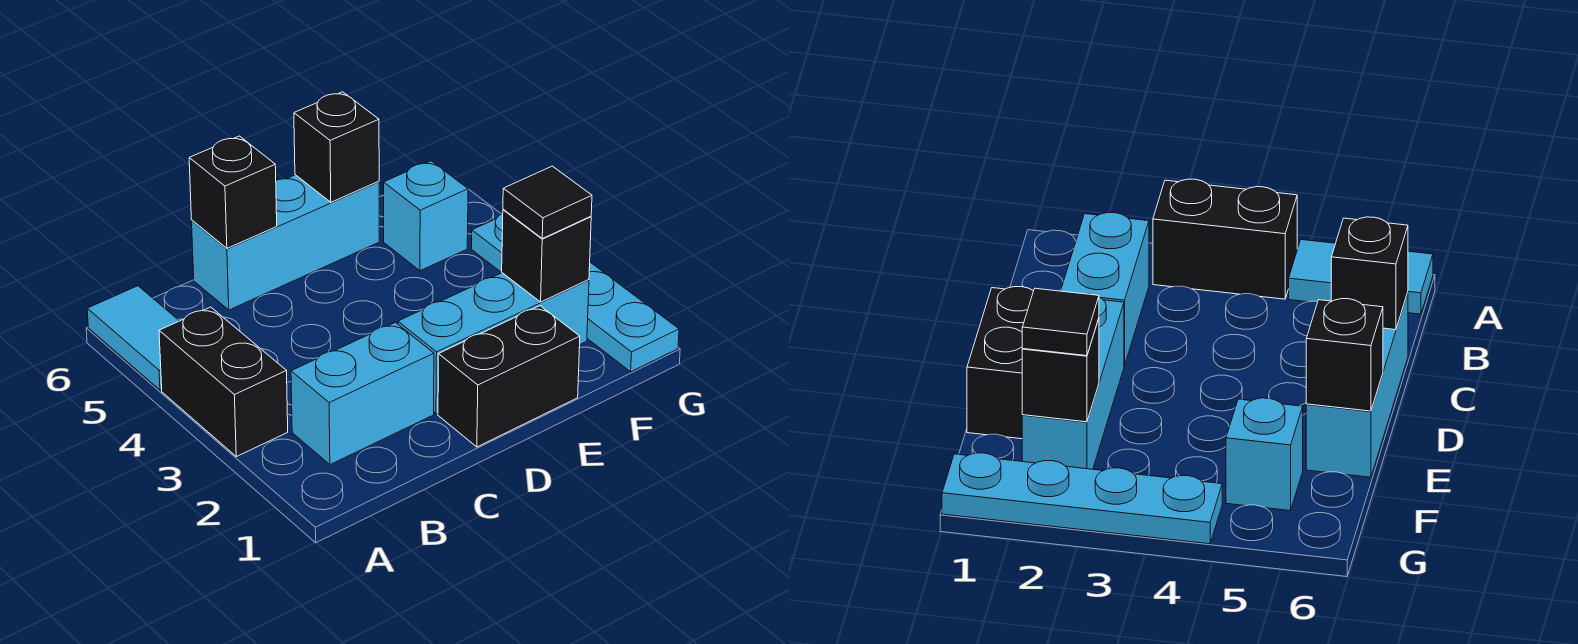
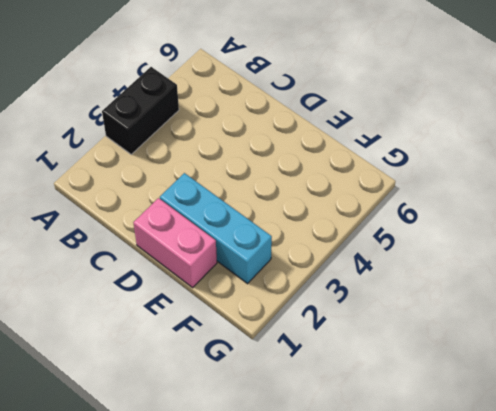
pink 1x2 brick [133,198,217,288] -> black 1x2 brick [438,306,580,447]
none -> cyan 1x2 tile [87,286,179,390]
none -> cyan 1x2 brick [291,322,434,465]
none -> cyan 1x3 brick [192,175,379,310]

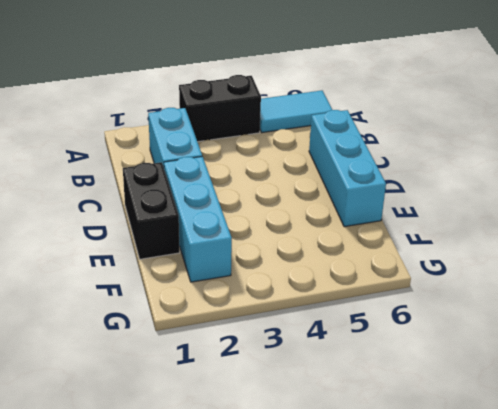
none -> cyan 1x1 brick [384,161,468,271]
none -> cyan 1x4 plate [472,214,679,372]
none -> black 1x1 brick [189,136,277,248]

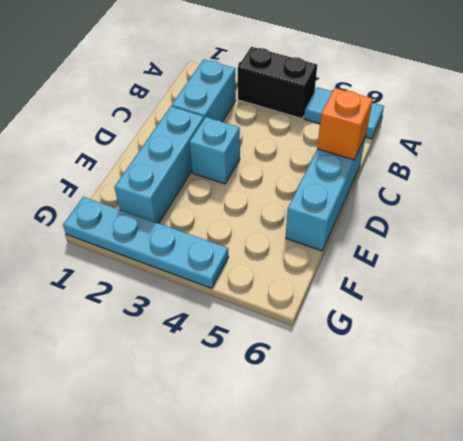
orange 1x1 brick [317,88,373,160] -> black 1x1 brick [189,136,277,248]
cyan 1x1 brick [189,117,240,184] -> cyan 1x1 brick moved to [384,161,468,271]
none -> black 1x2 brick [438,306,580,447]
none -> black 1x1 brick [294,92,379,202]
none -> black 1x1 brick [502,209,591,302]

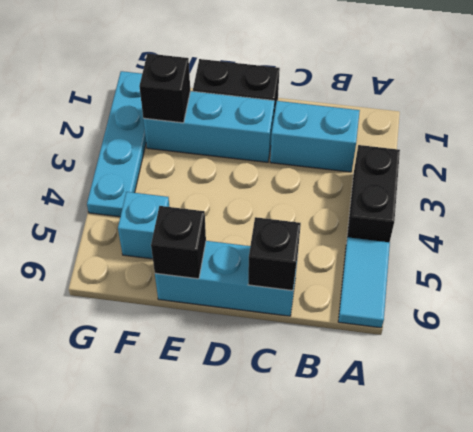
none -> black 1x1 tile [503,166,592,239]

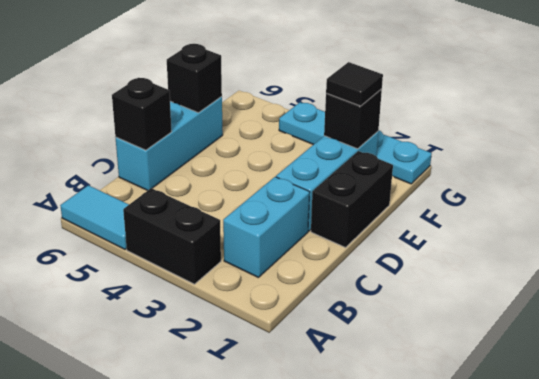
none -> cyan 1x1 brick [384,161,468,271]

